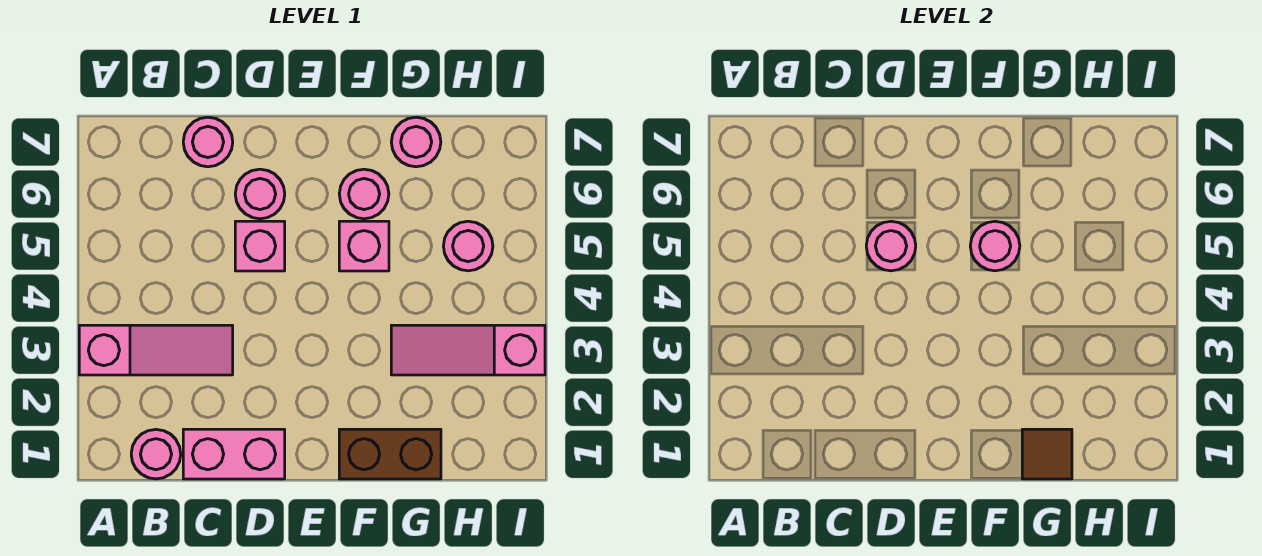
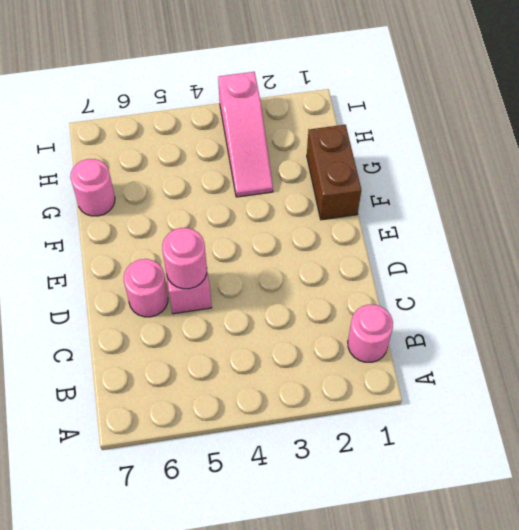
none -> pink 1x3 slope [79,325,233,375]
none -> pink 1x2 brick [183,429,285,479]
none -> pink 1x1 round brick [183,117,233,167]

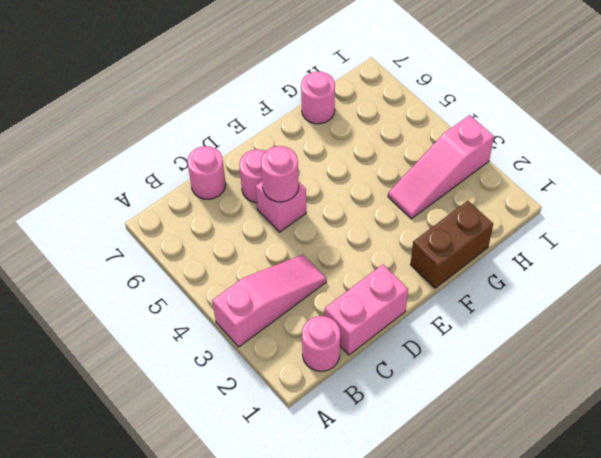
none -> pink 1x1 brick [339,221,389,271]
none -> pink 1x1 round brick [339,169,389,219]
none -> pink 1x1 round brick [443,221,493,271]

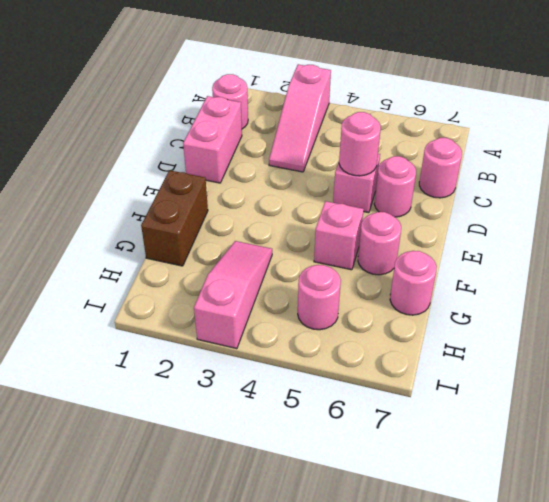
none -> pink 1x1 round brick [970,221,1020,271]
none -> brown 1x1 tile [1022,429,1072,479]

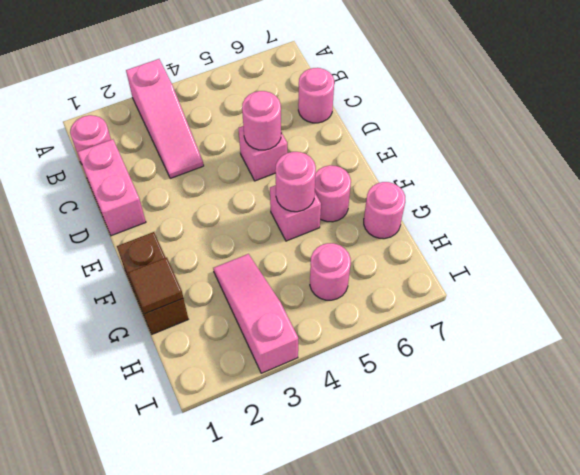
none -> pink 1x1 round brick [235,169,285,219]

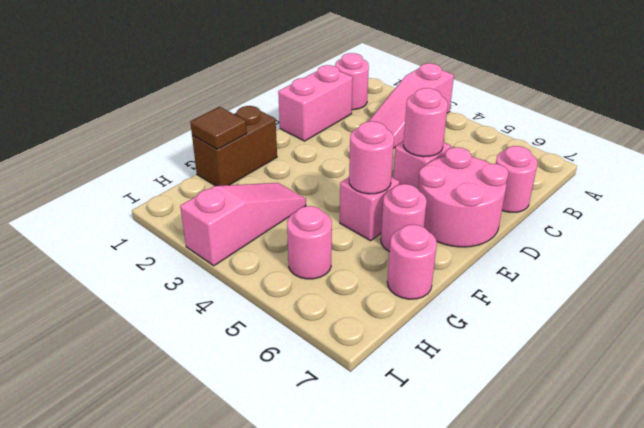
pink 2x2 round brick [419,147,508,247] -> pink 1x1 round brick [235,169,285,219]

